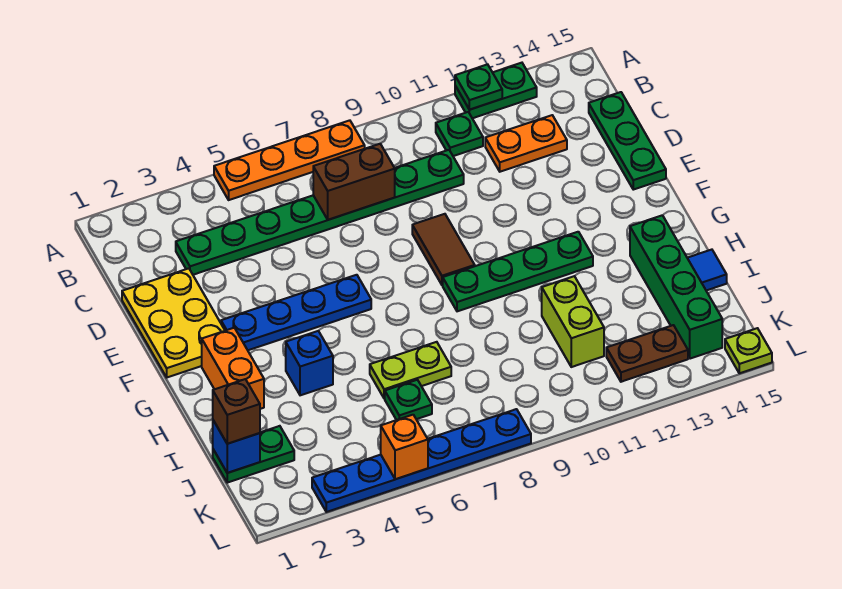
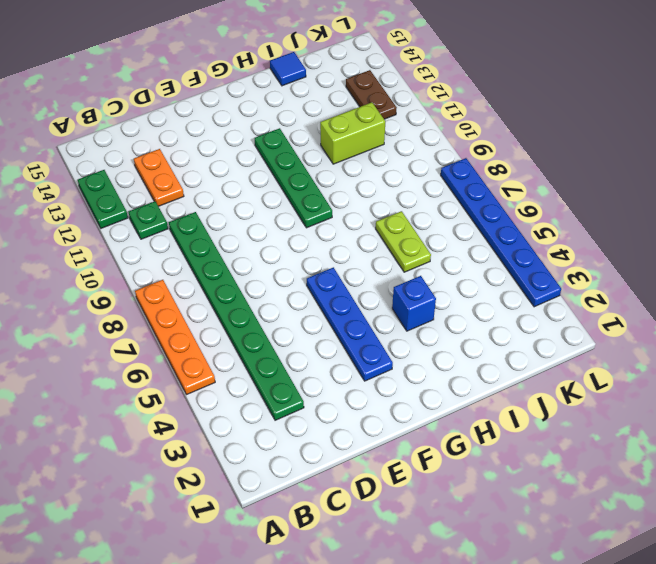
none -> green 1x3 plate [589,92,666,190]
none -> yellow 2x3 plate [122,268,225,377]
none -> brown 1x2 tile [412,214,475,285]

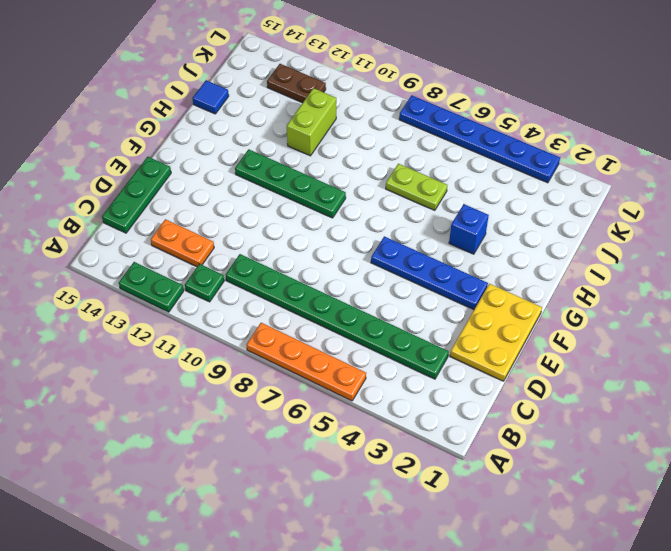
none -> brown 1x2 tile [412,214,475,285]
none -> orange 1x2 brick [202,328,264,409]
none -> green 1x4 brick [630,215,722,359]

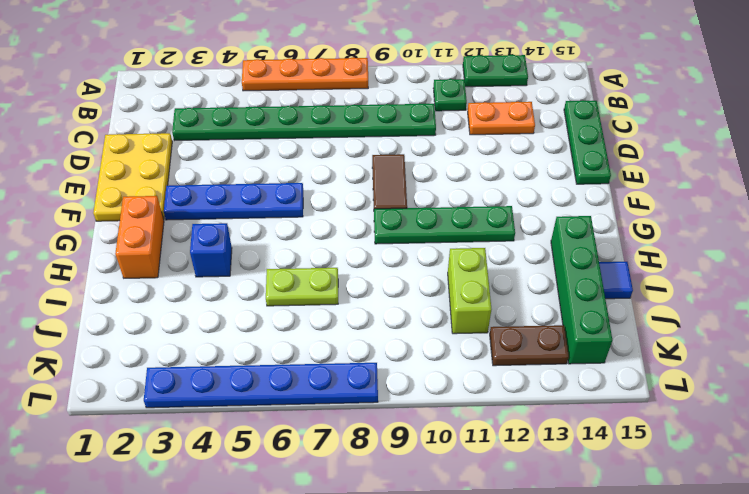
none -> green 1x2 plate [213,426,294,483]
none -> green 1x1 plate [385,380,432,420]
none -> lime 1x1 plate [725,328,772,373]

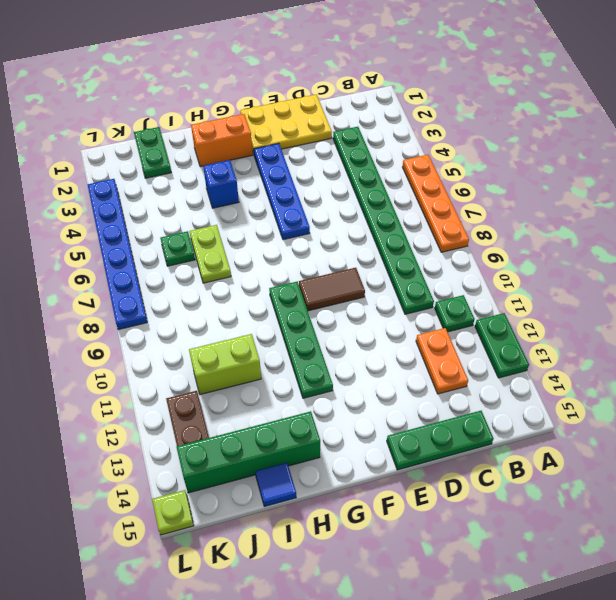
none -> green 1x1 plate [455,64,502,110]
none -> brown 1x2 brick [313,144,395,220]
none -> blue 1x1 brick [213,420,260,473]

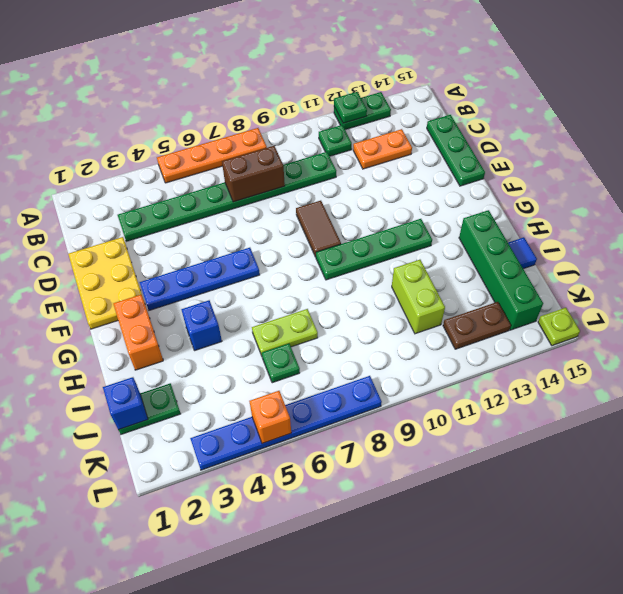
none -> brown 1x1 brick [213,379,260,444]

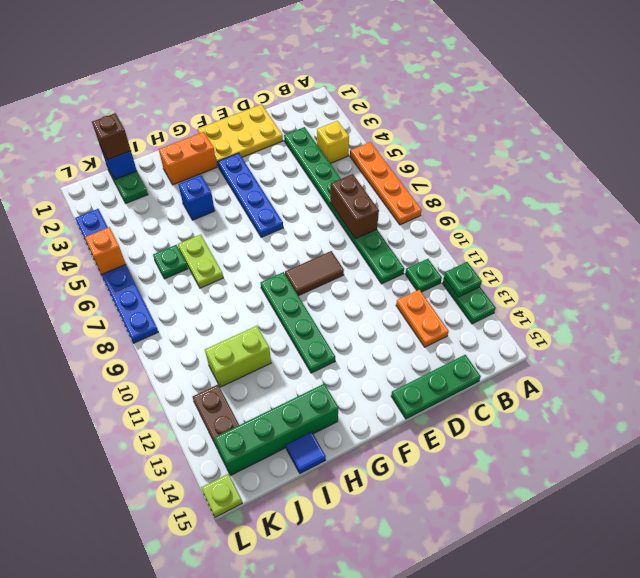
yellow 1x1 brick [317,121,349,164] -> none

